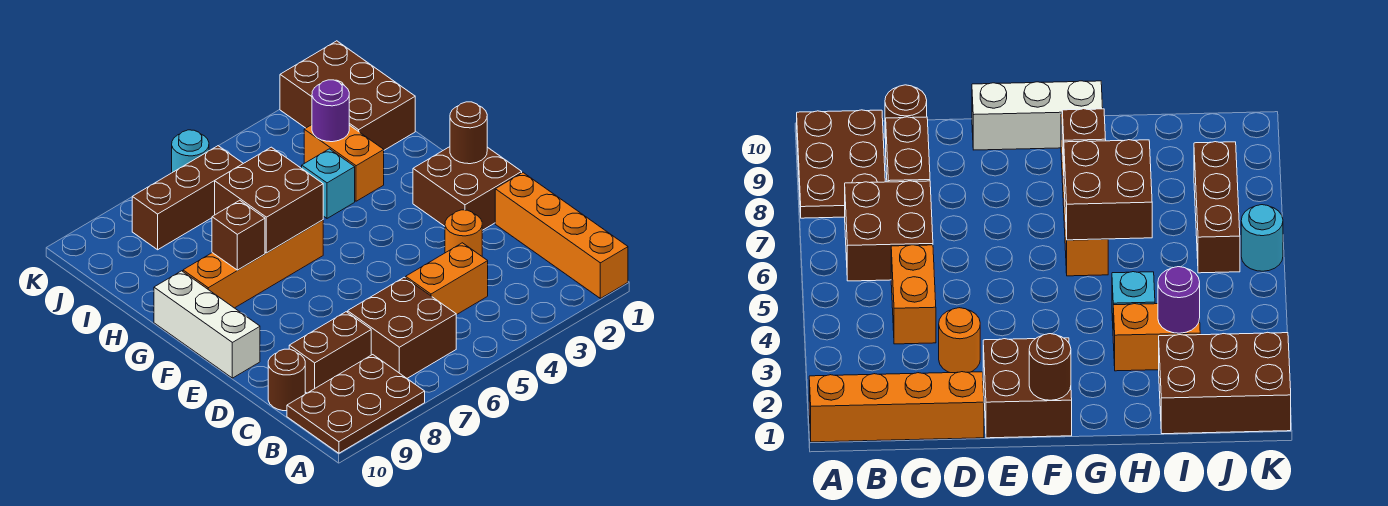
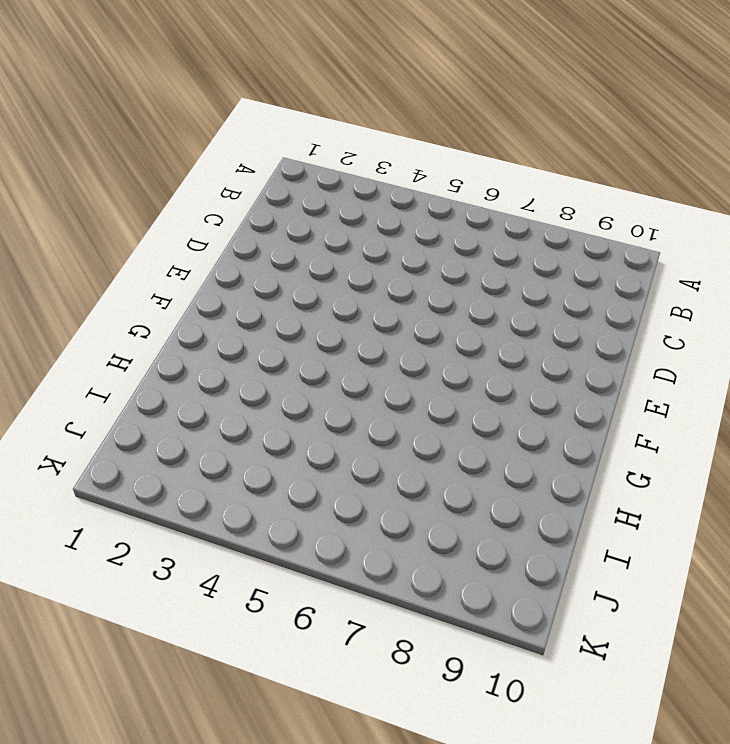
none -> orange 1x4 brick [495,173,628,298]
none -> brown 2x3 plate [287,355,425,453]
none -> brown 2x2 brick [348,277,456,378]

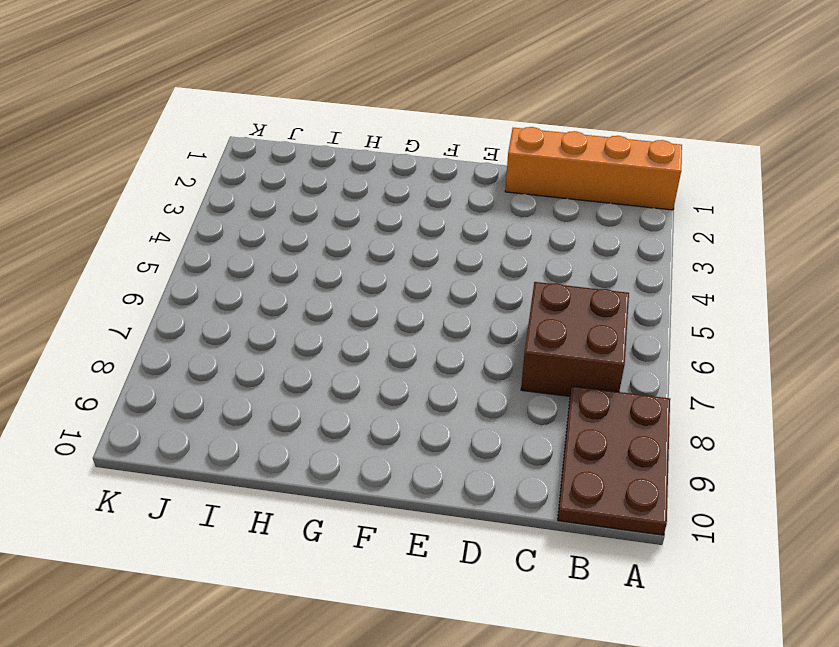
none -> orange 1x2 brick [406,243,488,315]
none -> brown 1x2 brick [289,312,371,393]
none -> brown 1x1 round brick [268,349,305,411]

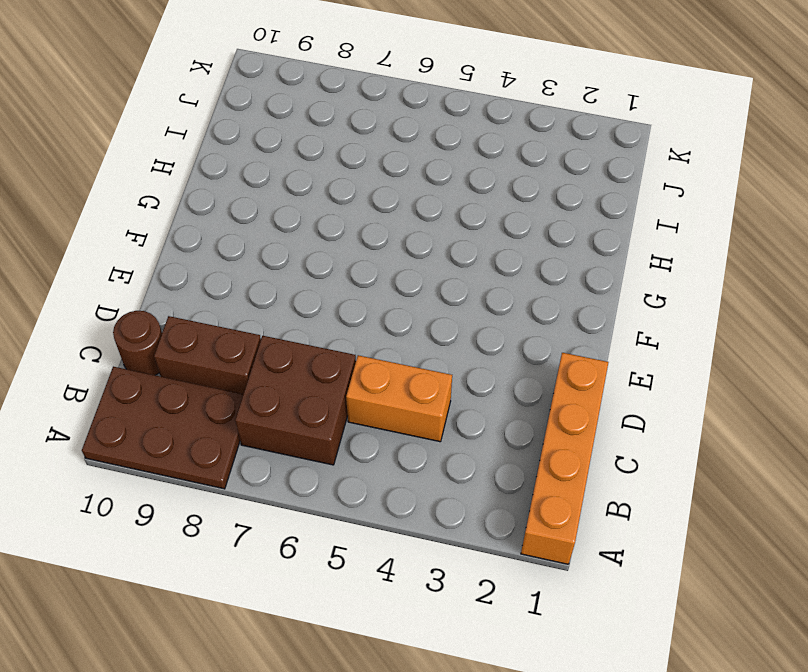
none -> orange 1x1 round brick [445,210,482,256]
none -> brown 2x2 brick [413,147,522,230]
none -> white 1x3 brick [154,271,260,378]

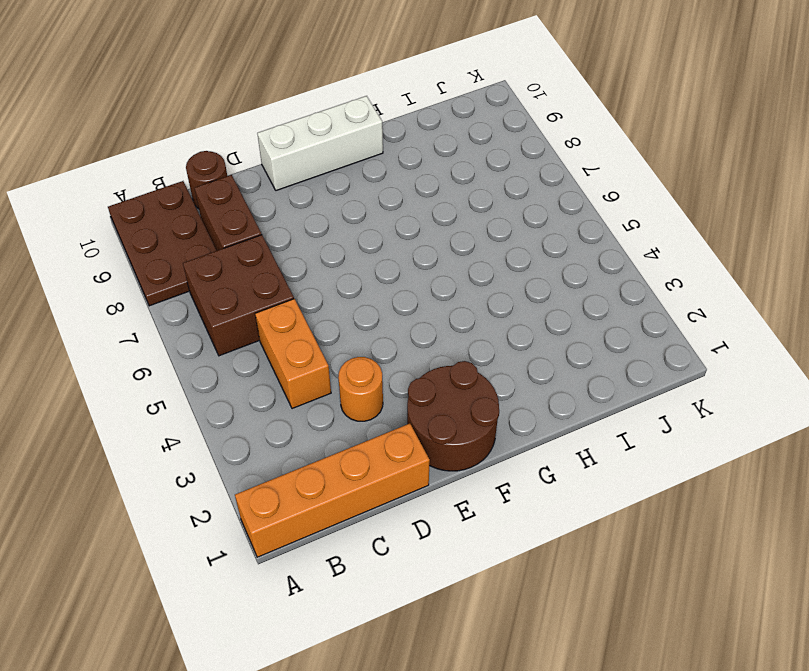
brown 2x2 round brick [407,361,499,471] -> brown 2x2 brick [413,147,522,230]
none -> orange 1x4 brick [183,220,323,308]
none -> orange 1x2 brick [304,125,384,201]
none -> cyan 1x1 brick [302,149,355,218]

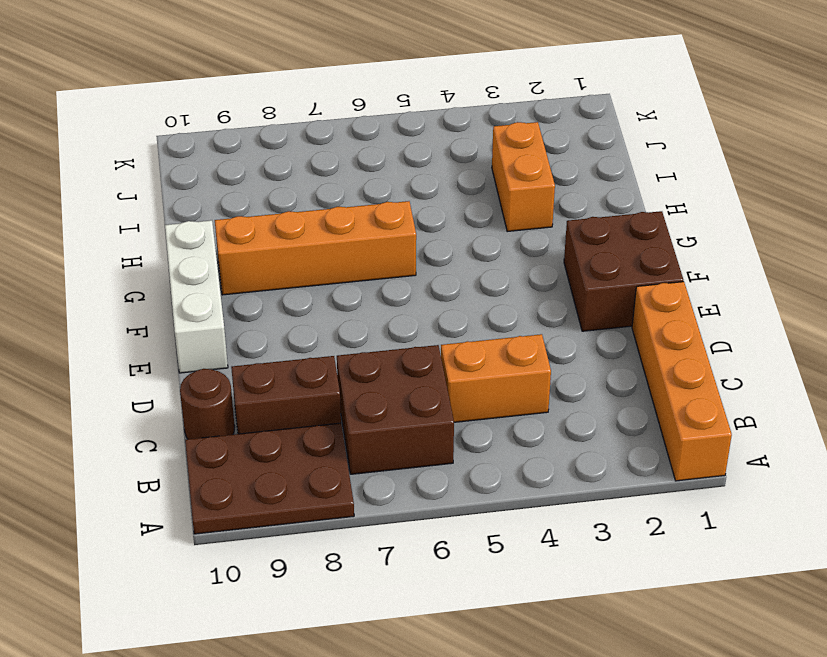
none -> orange 1x1 round brick [445,210,482,256]
none -> cyan 1x1 brick [302,149,355,218]
none -> brown 2x3 brick [280,41,415,150]

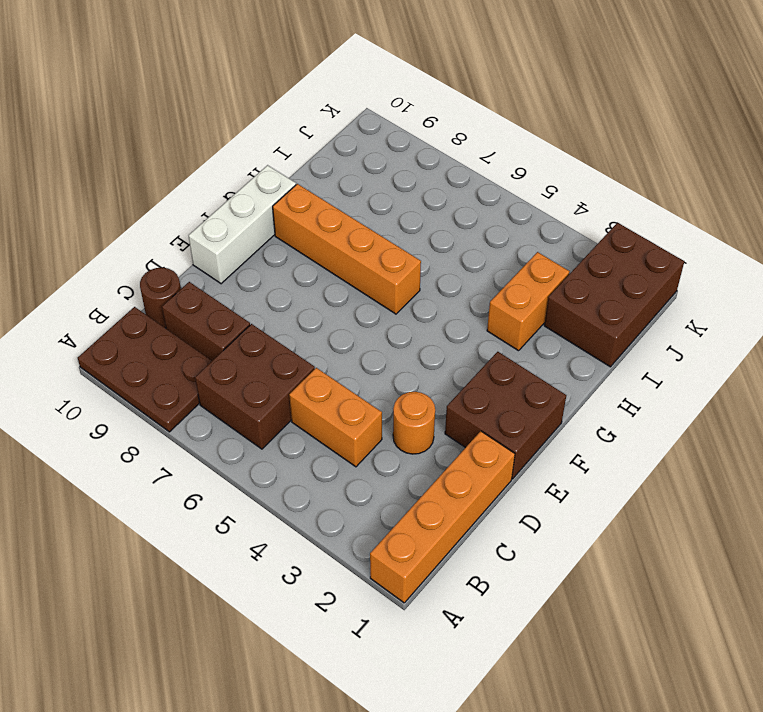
none -> cyan 1x1 brick [302,149,355,218]
none -> brown 1x3 brick [132,146,243,250]
none -> cyan 1x1 round brick [172,130,209,173]

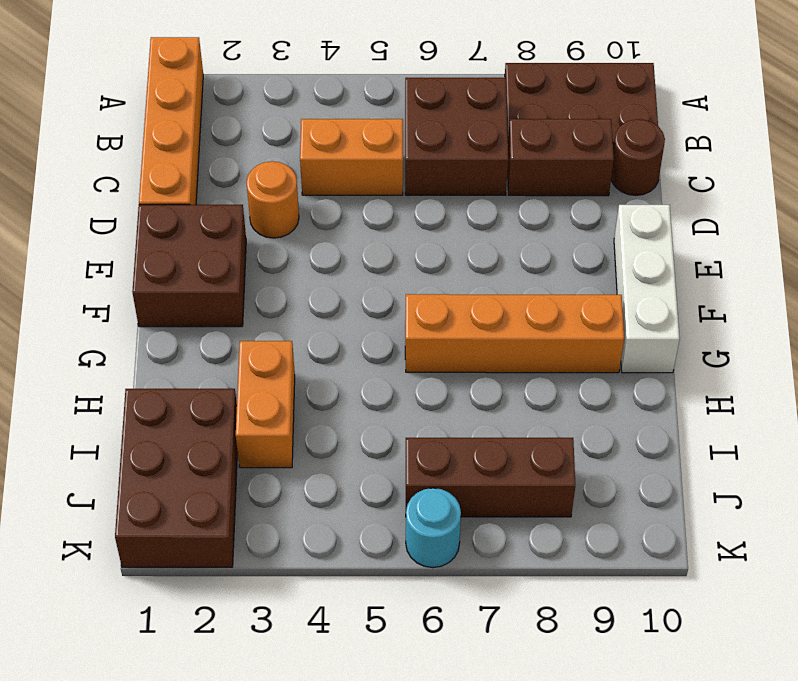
none -> cyan 1x1 brick [302,149,355,218]
none -> brown 1x1 round brick [450,102,487,164]
none -> brown 2x2 brick [215,147,323,253]

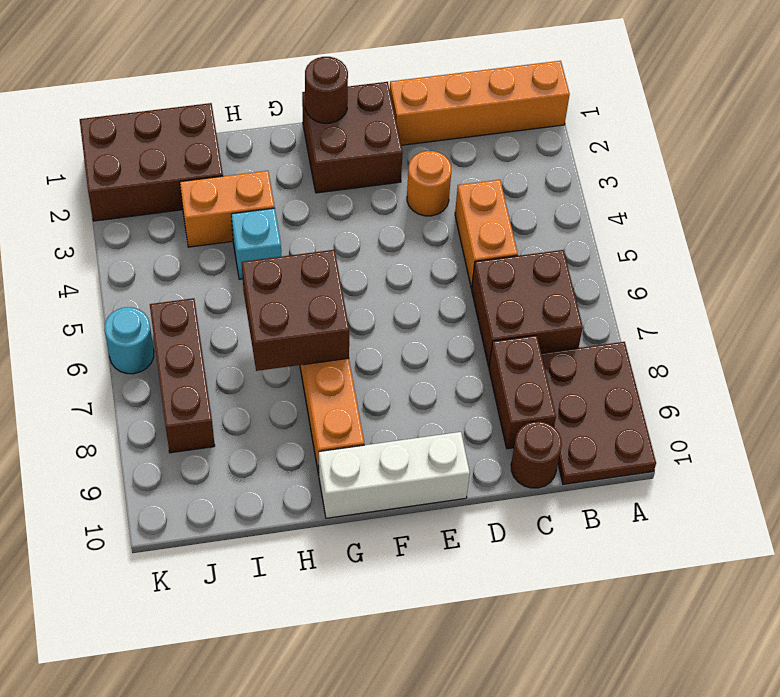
none -> brown 1x1 brick [212,200,265,270]
none -> purple 1x1 round brick [312,80,349,142]

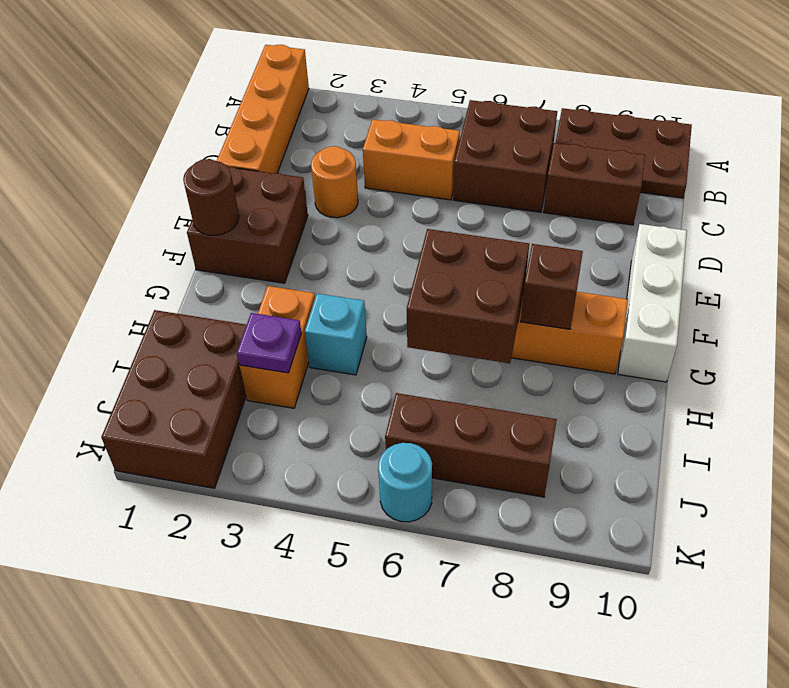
purple 1x1 plate [237,313,301,373] -> purple 1x1 round brick [312,80,349,142]
none -> brown 1x1 round brick [268,349,305,411]

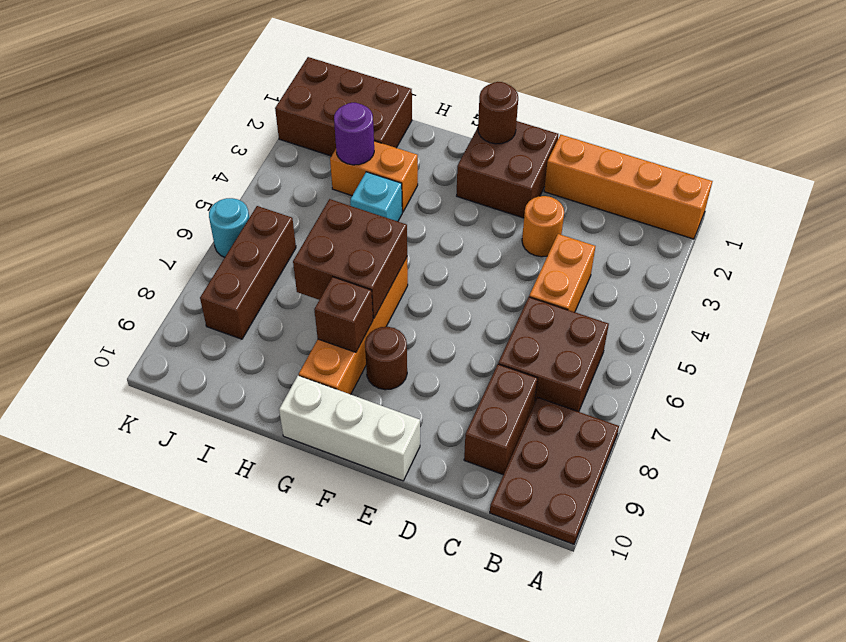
brown 1x1 round brick [365,327,407,390] -> brown 1x1 round brick moved to [268,349,305,411]

